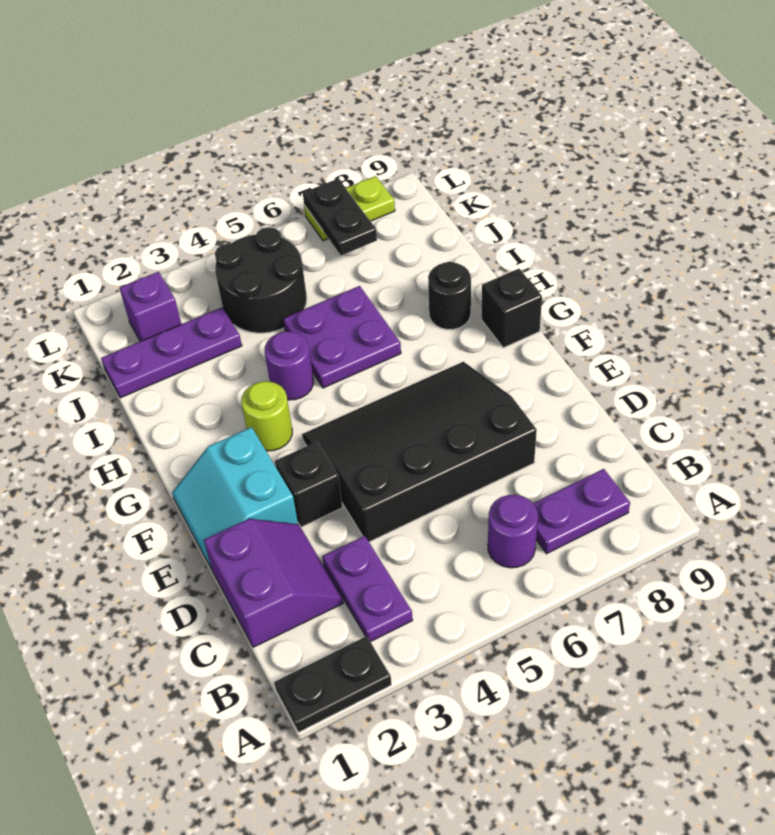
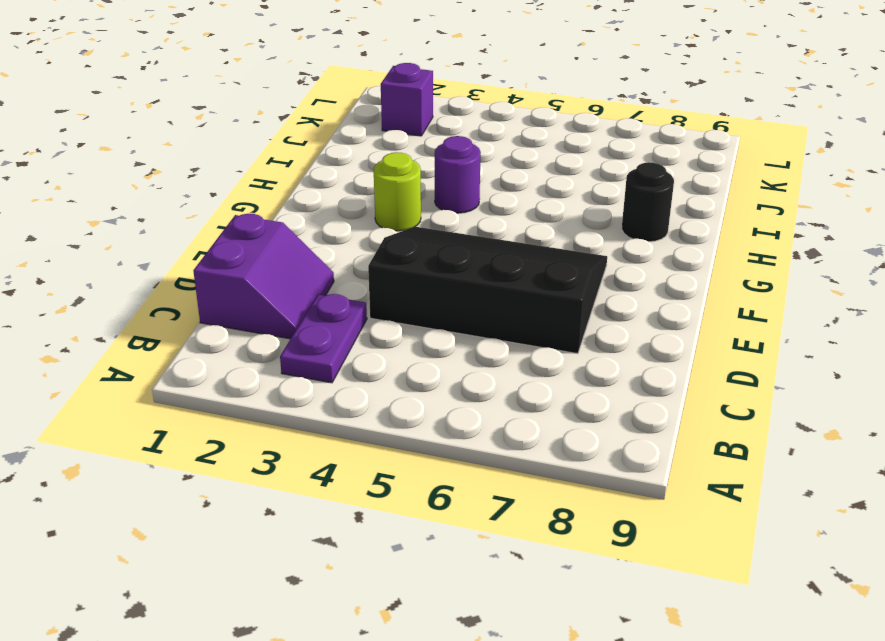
none -> black 1x2 plate [274,636,391,732]
none -> purple 1x1 round brick [488,495,538,568]
none -> purple 1x2 plate [533,469,630,554]

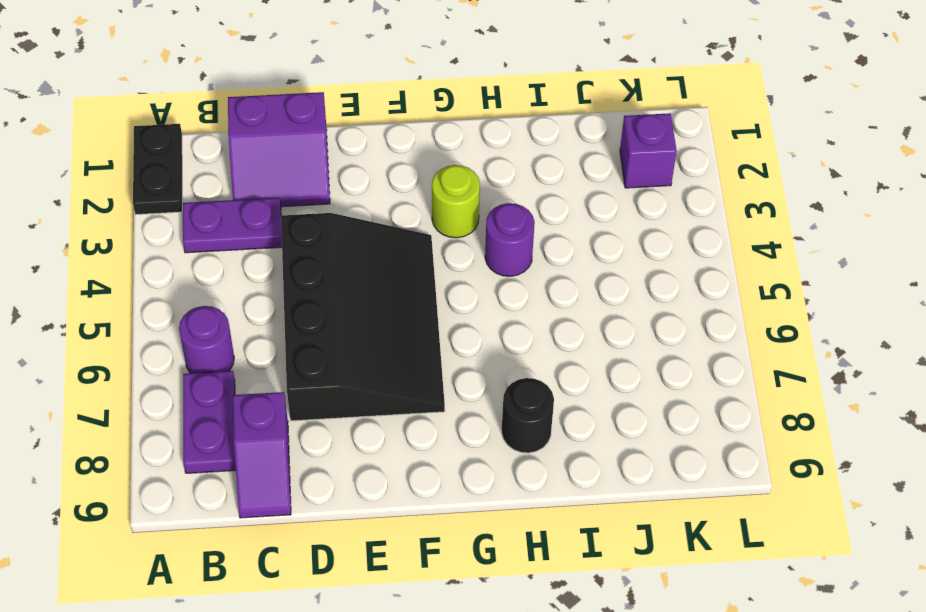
purple 1x2 slope [233,392,291,518] -> none
none -> cyan 2x2 slope [172,427,298,569]
none -> black 1x1 brick [275,442,342,527]
none -> black 1x1 brick [482,269,542,348]

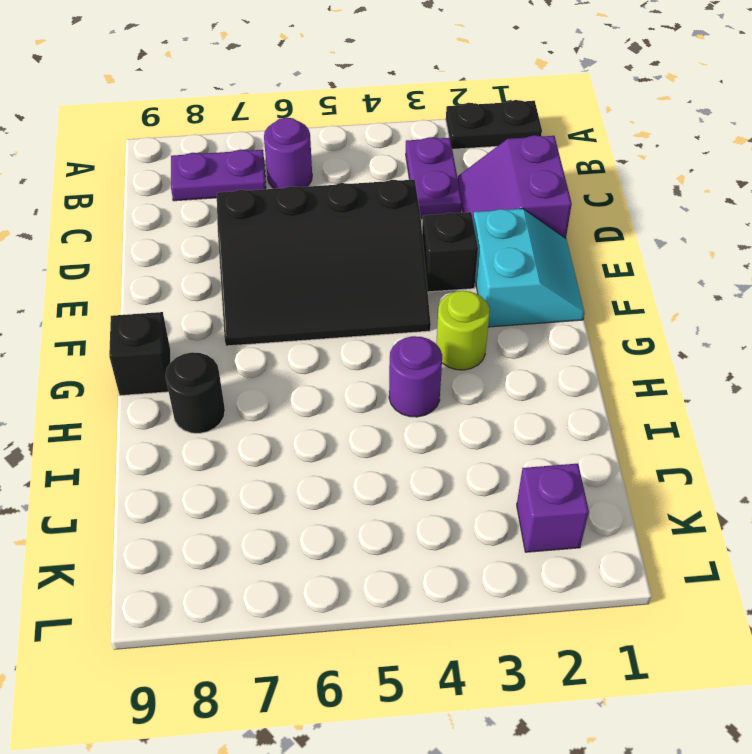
none -> purple 2x2 plate [283,286,401,388]
none -> purple 1x3 plate [101,307,242,398]
none -> black 2x2 round brick [215,227,307,333]

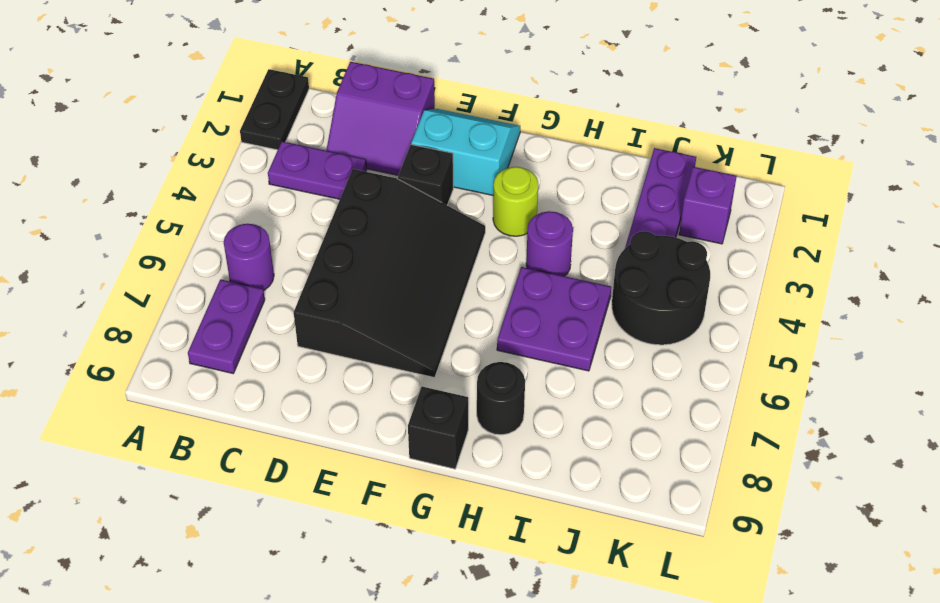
none -> lime 1x2 plate [304,176,395,241]
none -> black 1x2 plate [303,179,377,255]

